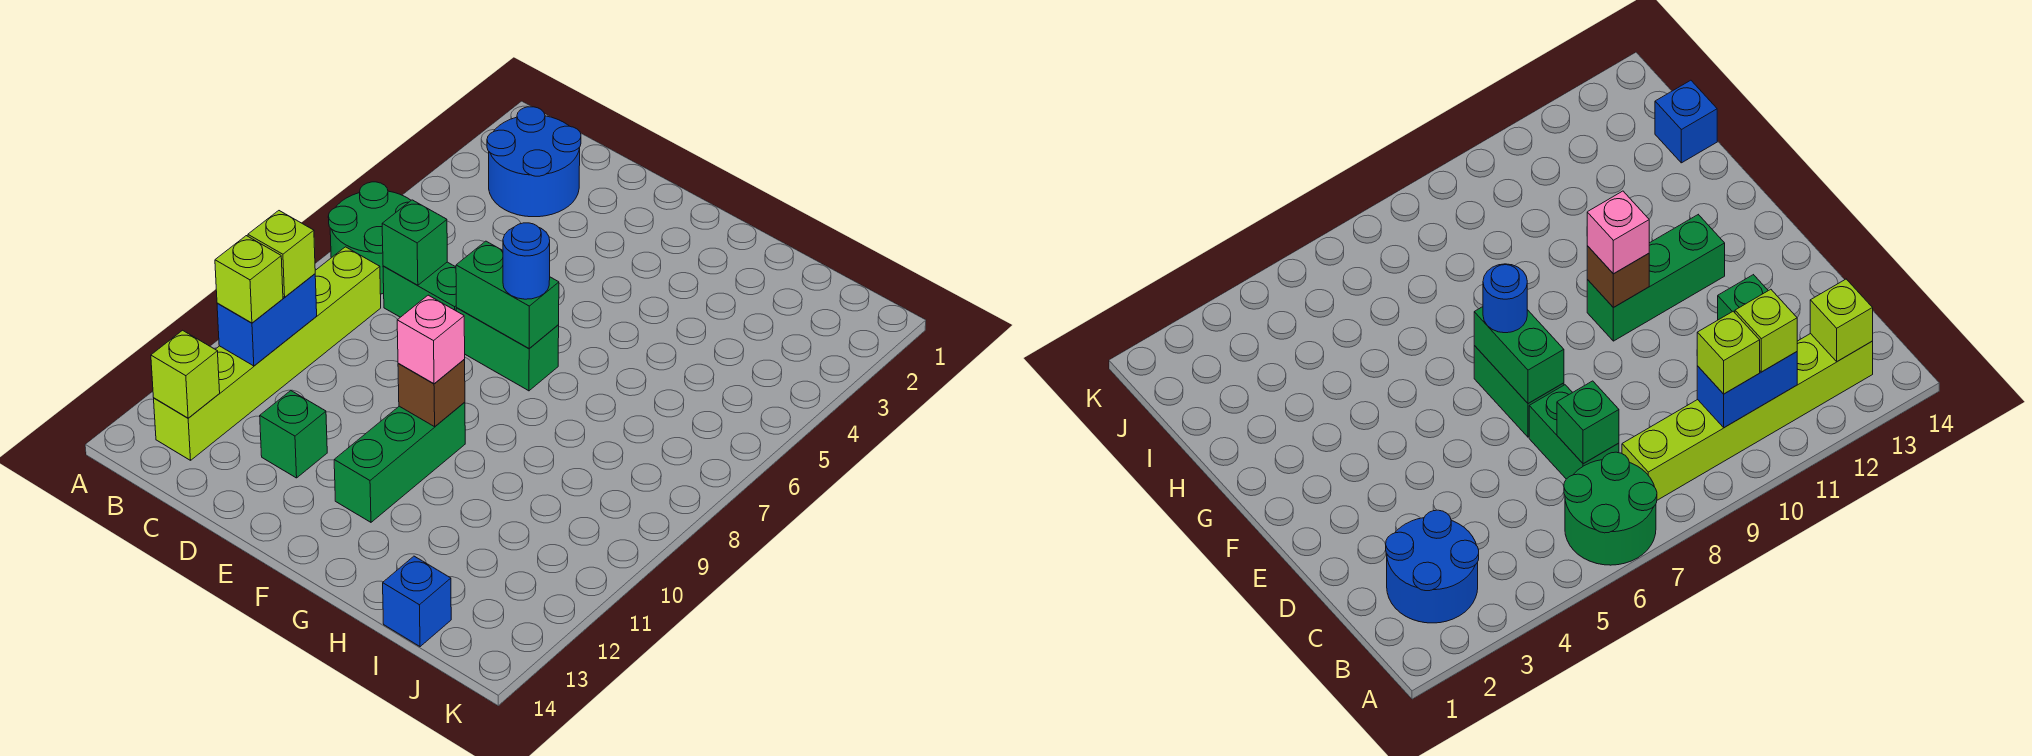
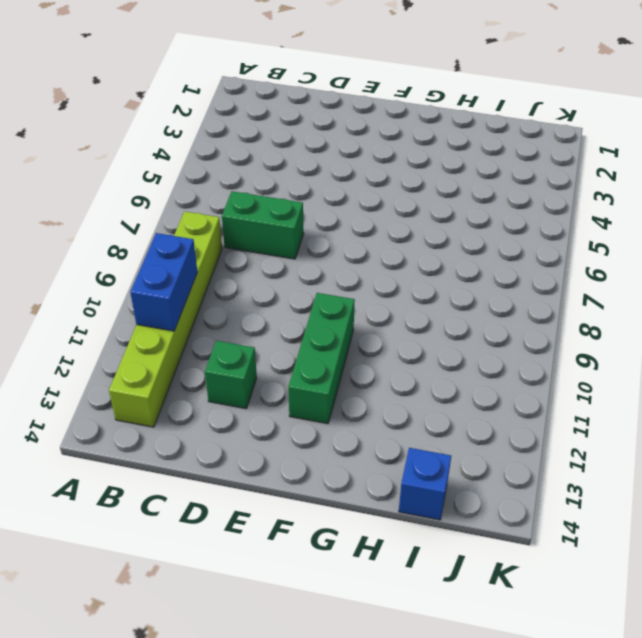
none -> green 2x2 round brick [328,182,411,294]
none -> blue 2x2 round brick [487,107,581,217]
none -> green 1x2 brick [456,308,559,391]

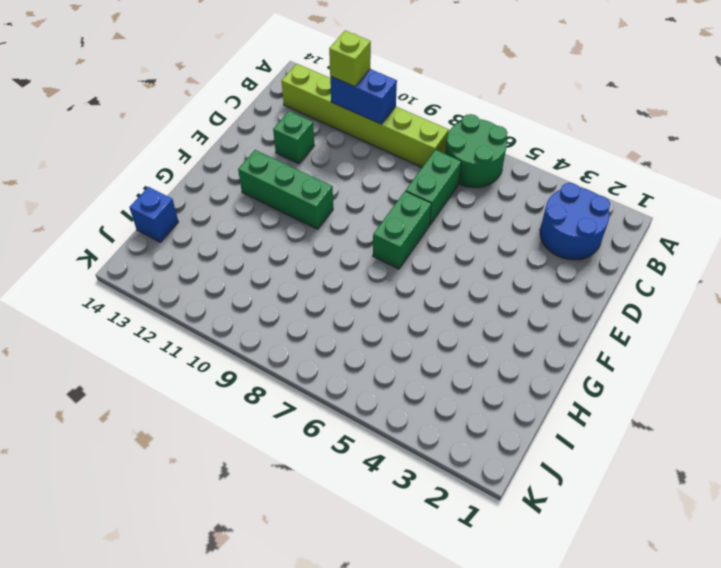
none -> lime 1x1 brick [151,330,220,418]
none -> green 1x1 brick [382,200,447,285]
none -> green 1x2 brick [456,241,559,348]

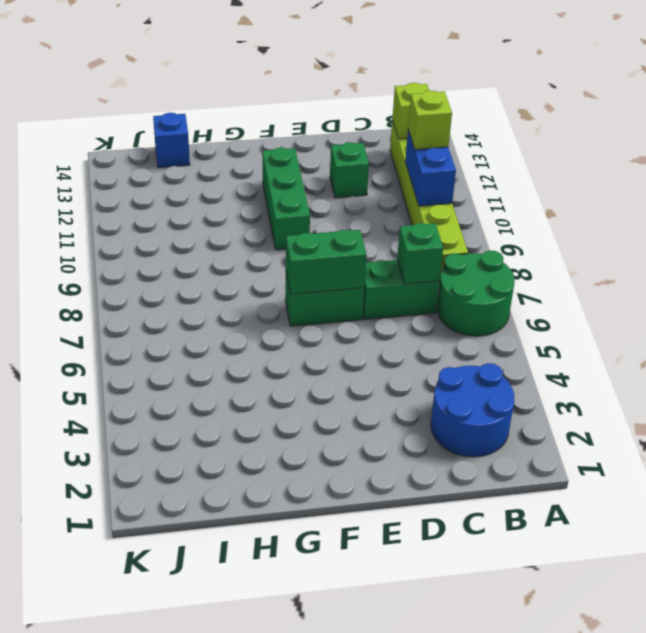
none -> brown 1x1 brick [398,360,465,427]
none -> lime 1x1 brick [248,211,315,297]
none -> blue 1x1 round brick [503,223,550,299]

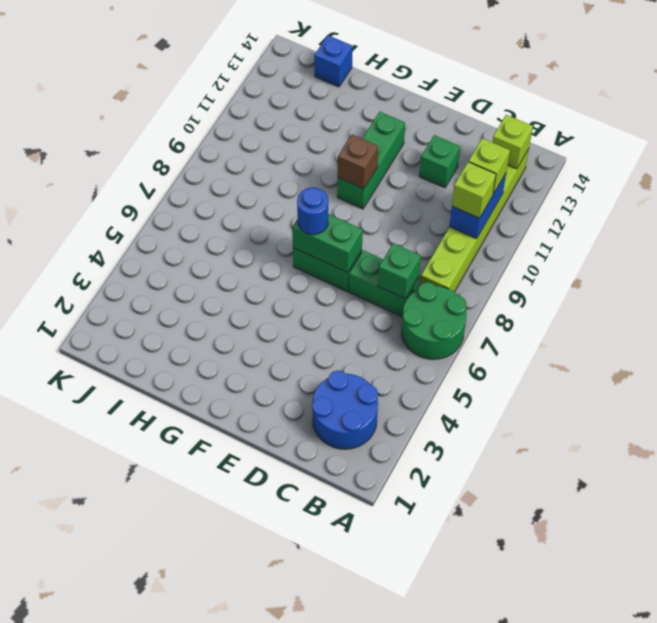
none -> pink 1x1 brick [397,295,465,384]

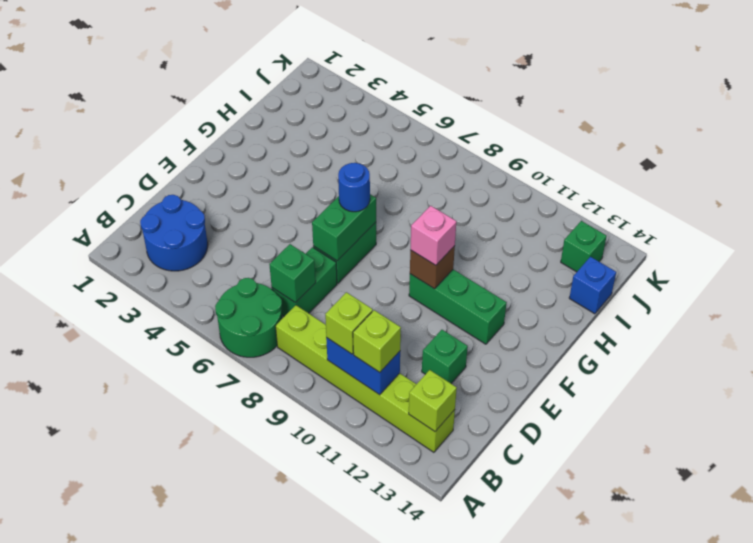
green 1x1 brick [561,221,607,272] -> none

